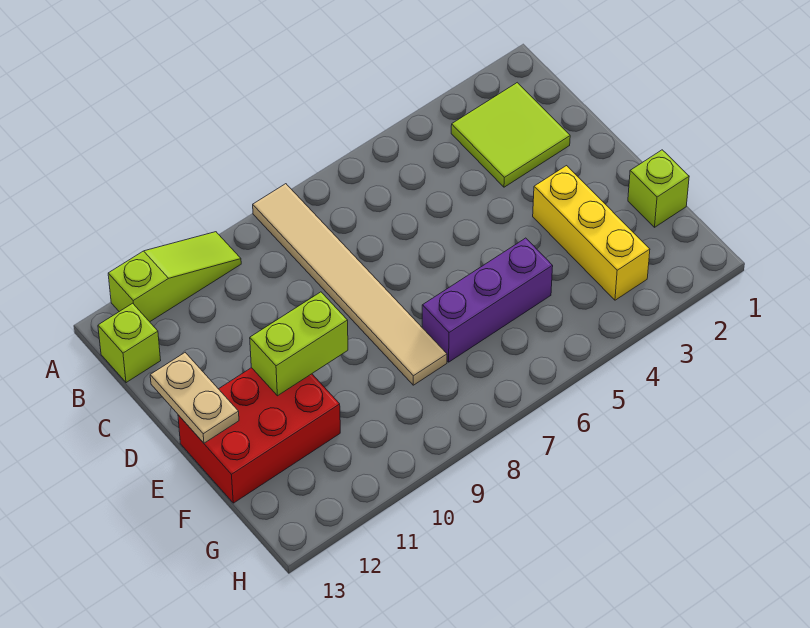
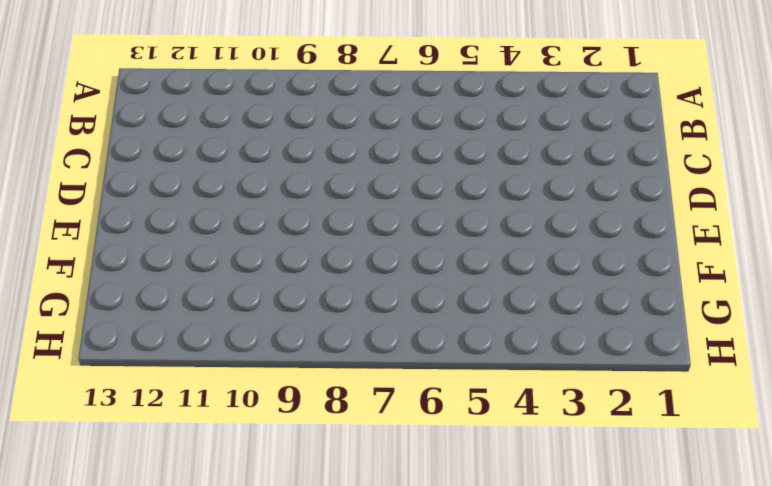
none -> tan 1x6 tile [253,184,447,385]
none -> lime 1x3 slope [108,232,241,322]

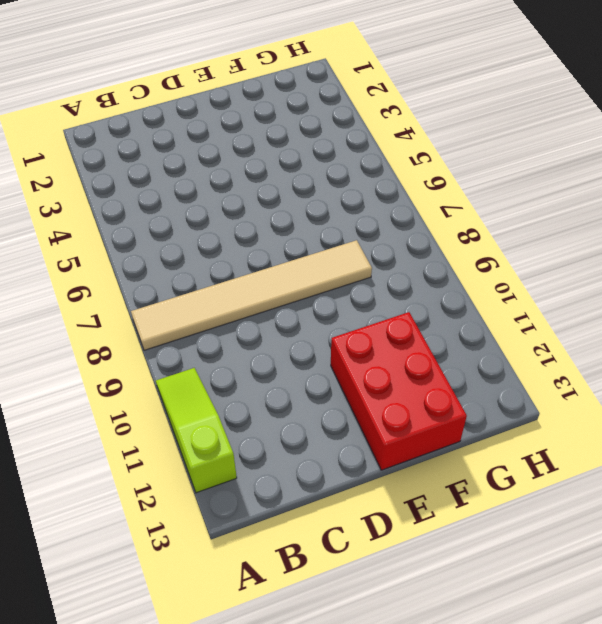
none -> lime 2x2 tile [451,83,570,187]
none -> lime 1x1 brick [98,303,161,383]

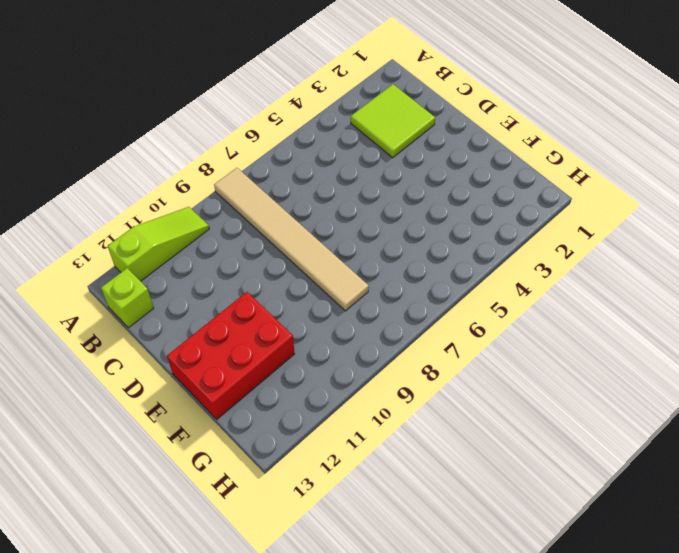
none -> yellow 1x3 brick [533,166,650,300]
none -> lime 1x1 brick [628,150,689,227]

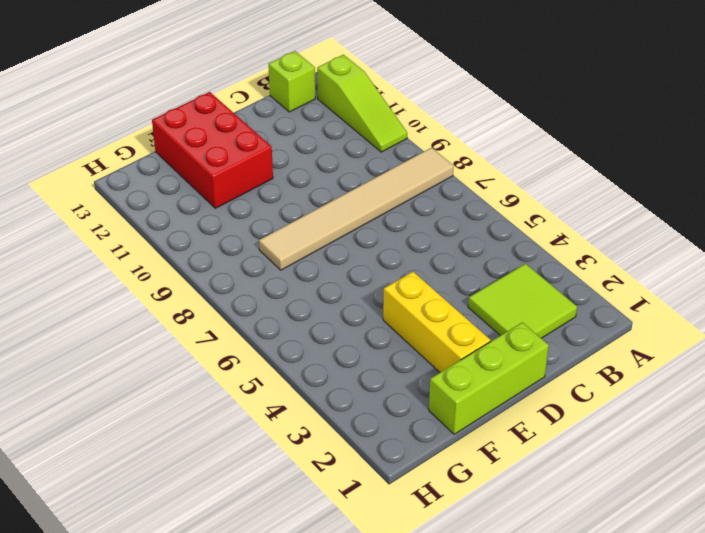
lime 1x3 brick [429,322,549,434] -> lime 1x1 brick [628,150,689,227]
yellow 1x3 brick [383,272,490,372] -> yellow 1x3 brick turned to [533,166,650,300]
none -> purple 1x3 brick [422,238,553,362]
none -> tan 1x2 plate [150,353,239,443]

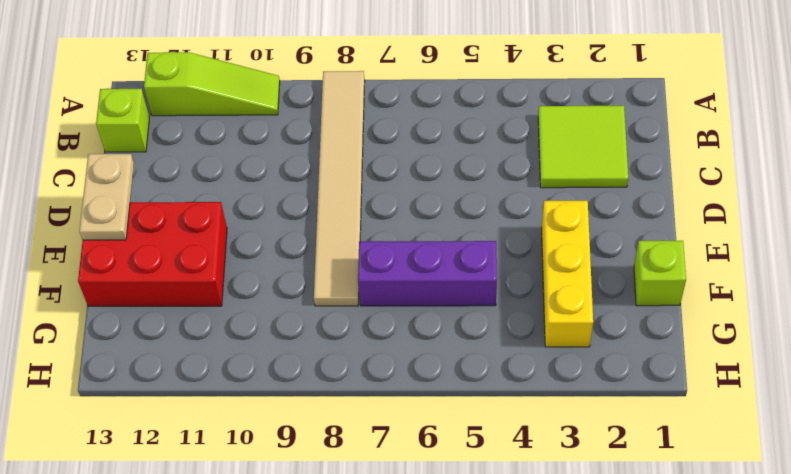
none -> lime 1x2 brick [250,292,348,396]

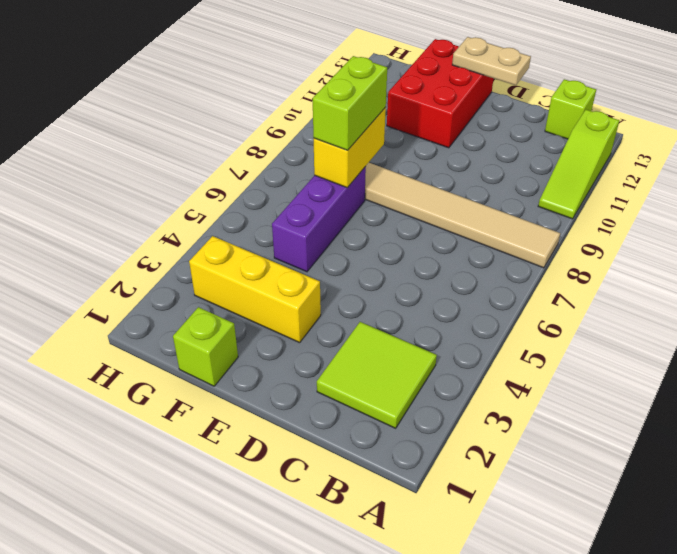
yellow 1x2 brick [314,107,386,188] -> none
lime 1x2 brick [313,56,387,150] -> lime 1x2 brick moved to [250,292,348,396]

